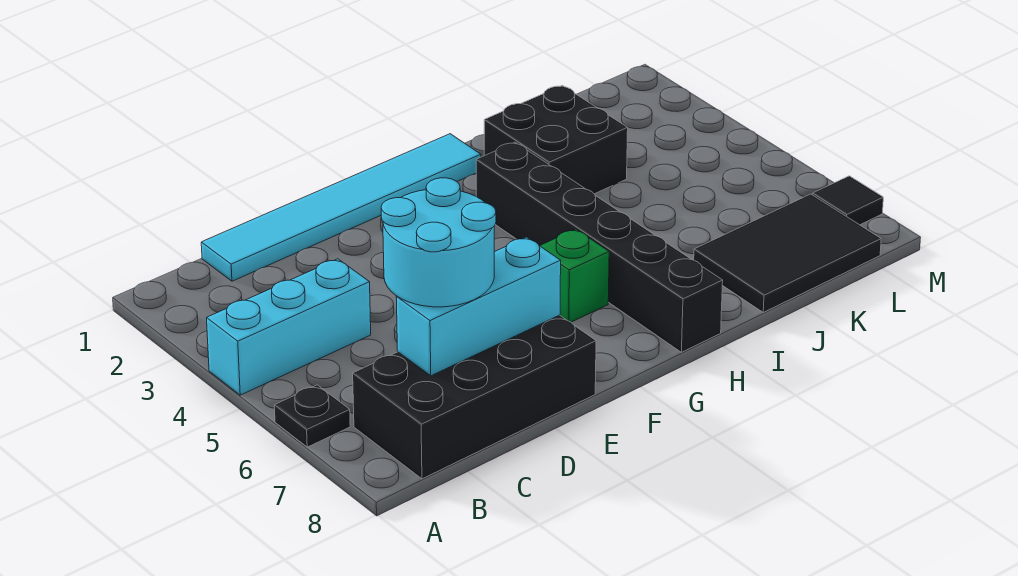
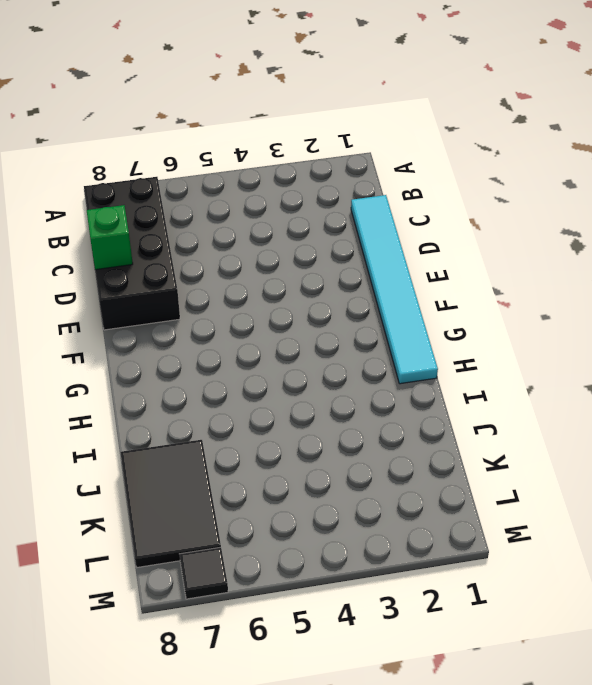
green 1x1 brick [87,205,133,270] -> green 1x1 brick moved to [540,229,609,322]
none -> cyan 1x3 brick [207,259,371,395]
none -> black 1x1 plate [274,385,350,447]

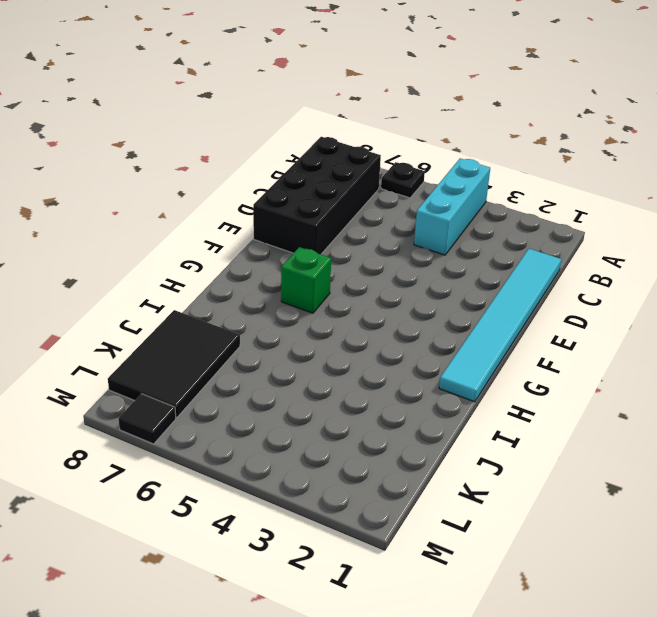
none -> black 1x6 brick [476,142,723,352]
none -> black 2x2 brick [484,86,628,194]

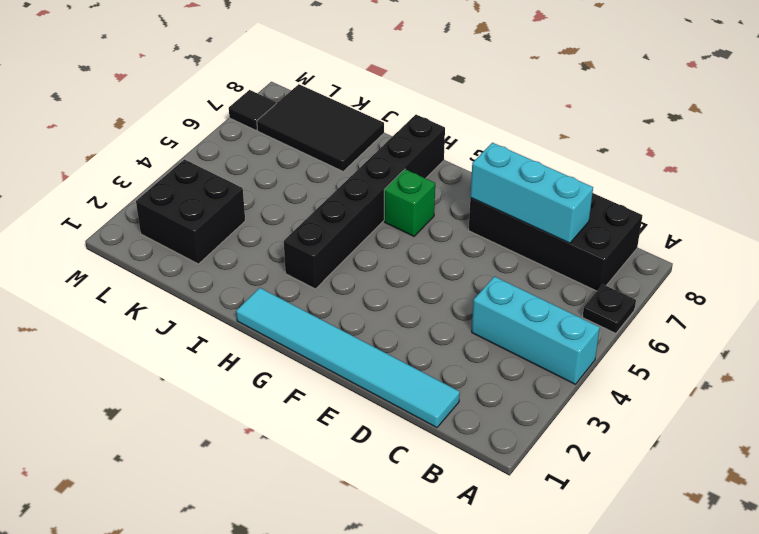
black 2x2 brick [136,159,245,264] -> black 2x2 brick moved to [484,86,628,194]
none -> cyan 2x2 round brick [381,178,496,307]

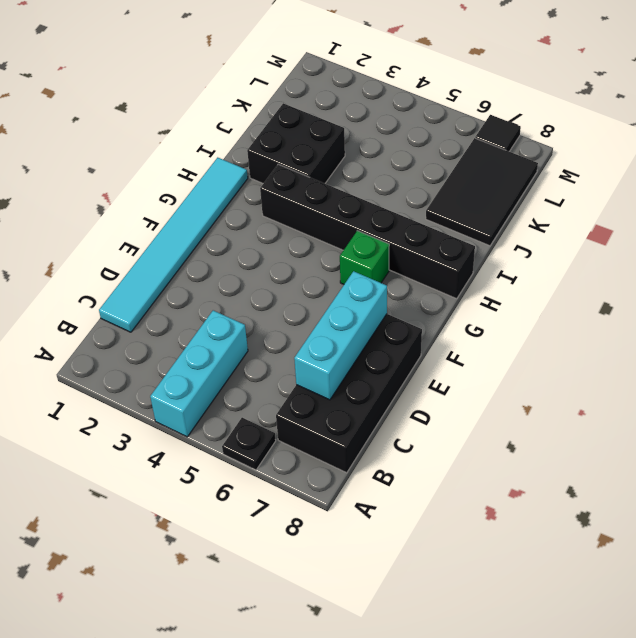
none -> cyan 2x2 round brick [381,178,496,307]

